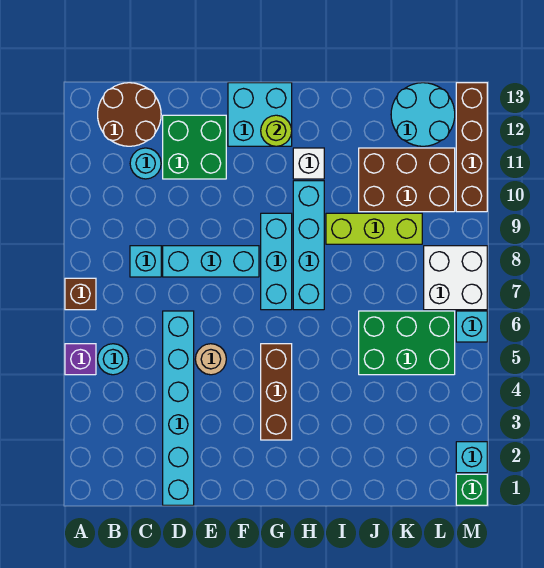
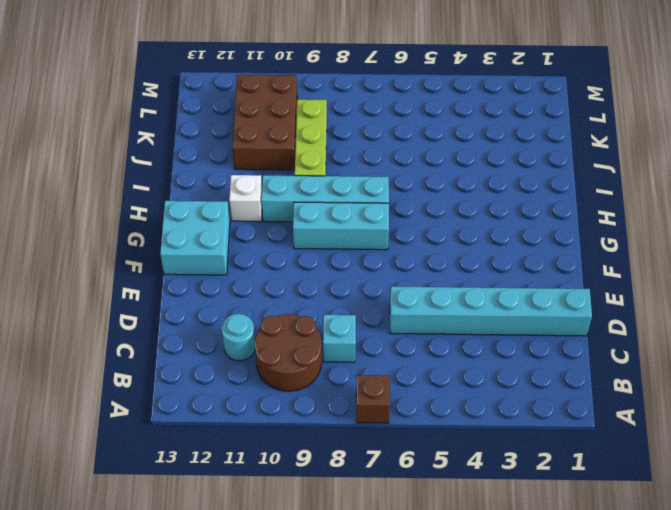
brown 2x2 round brick [255,314,322,391] -> brown 2x2 round brick moved to [98,83,161,146]
none -> purple 1x1 brick [65,344,96,375]
none -> cyan 1x1 round brick [98,344,129,375]
none -> cyan 1x3 brick [163,246,259,277]

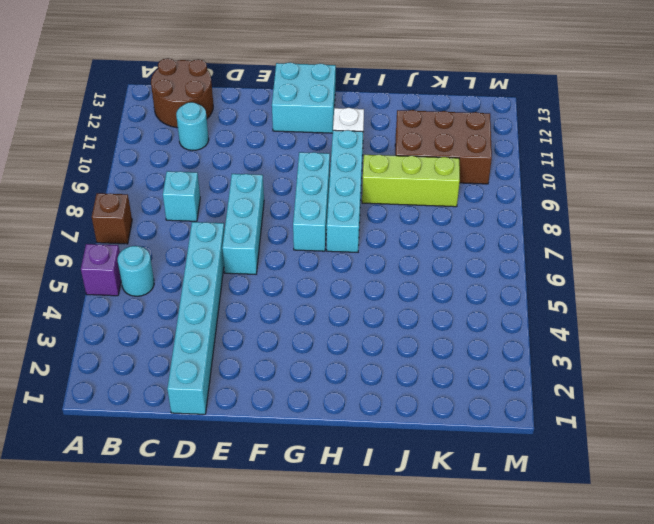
cyan 1x3 brick [222,174,264,274] -> cyan 1x3 brick turned to [163,246,259,277]
none -> green 2x2 brick [163,115,226,179]
none -> tan 1x1 round brick [195,344,226,375]
none -> brown 1x3 brick [261,344,292,440]

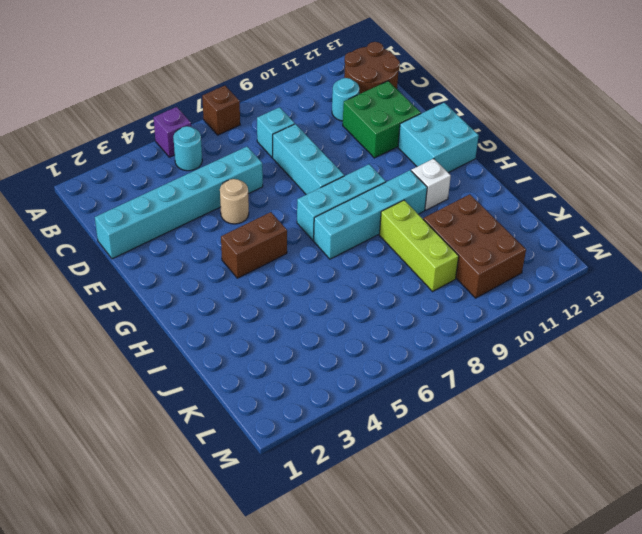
brown 1x2 brick [221,212,287,278] -> brown 1x3 brick [261,344,292,440]
none -> green 2x3 brick [359,311,455,375]
none -> cyan 2x2 round brick [391,83,455,146]
none -> white 2x2 brick [424,246,487,310]

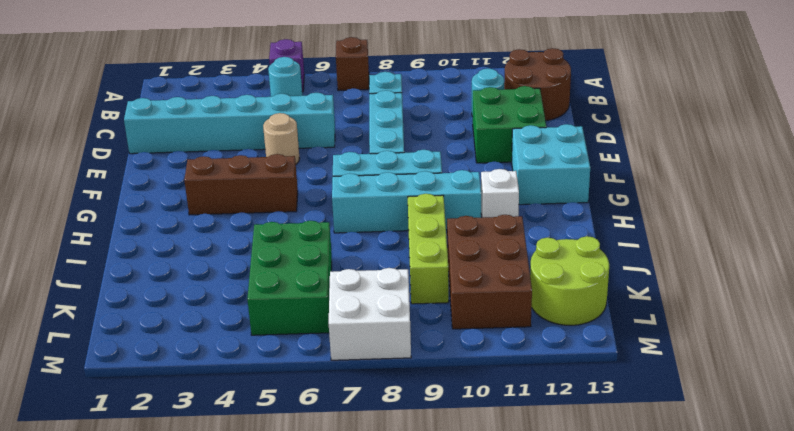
lime 2x2 round brick [530,236,609,325] -> cyan 2x2 round brick [391,83,455,146]
none -> green 1x1 brick [456,474,487,505]
none -> cyan 1x1 brick [456,442,487,473]
none -> cyan 1x1 brick [456,311,487,342]

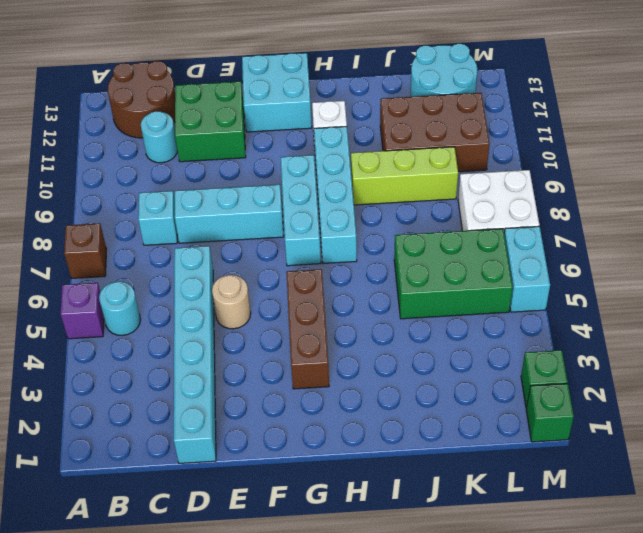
green 1x1 brick [521,350,568,408] -> cyan 1x1 brick [456,442,487,473]
cyan 1x2 brick [504,226,550,312] -> cyan 1x1 brick [456,311,487,342]
none -> brown 1x4 brick [456,83,487,212]
none -> lime 1x1 round brick [261,115,292,146]

